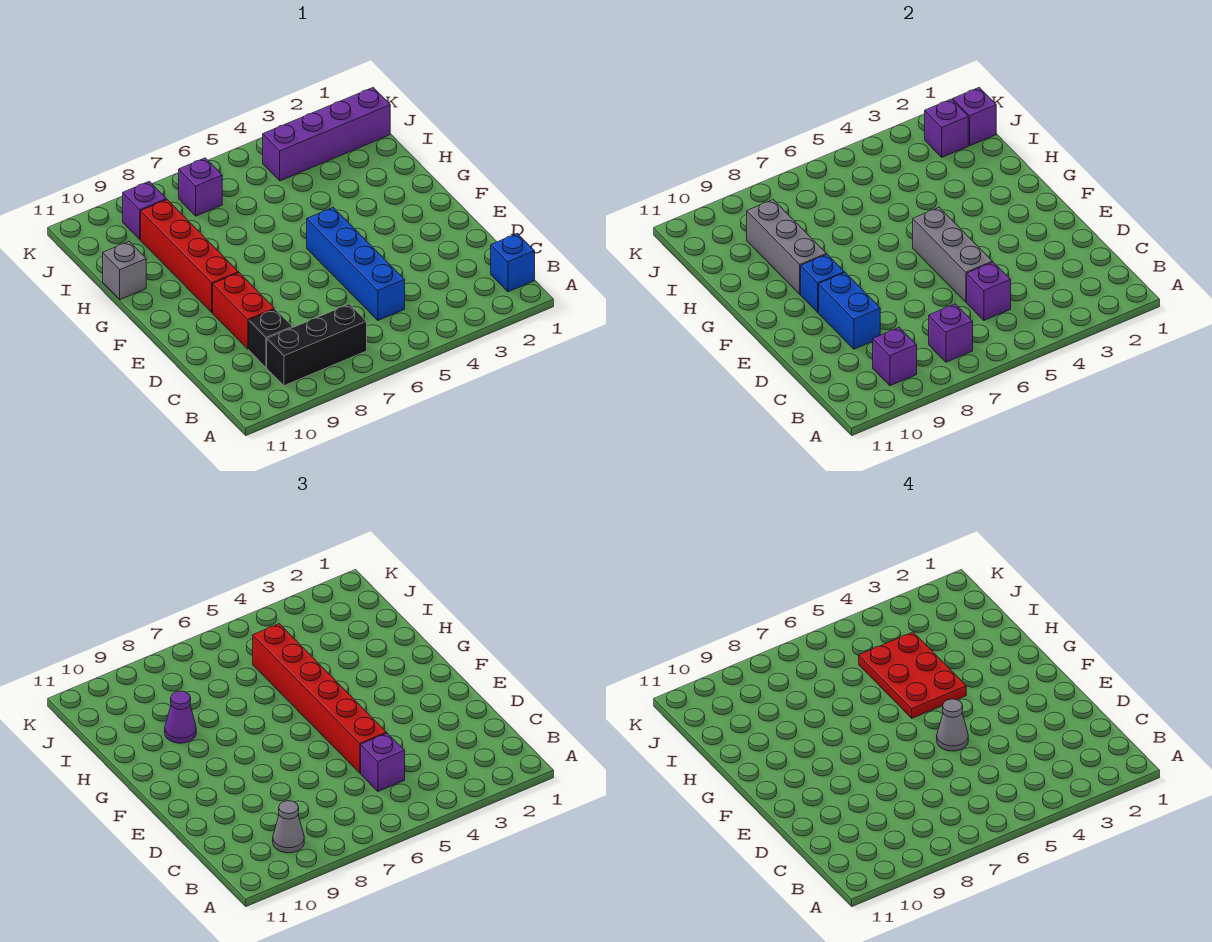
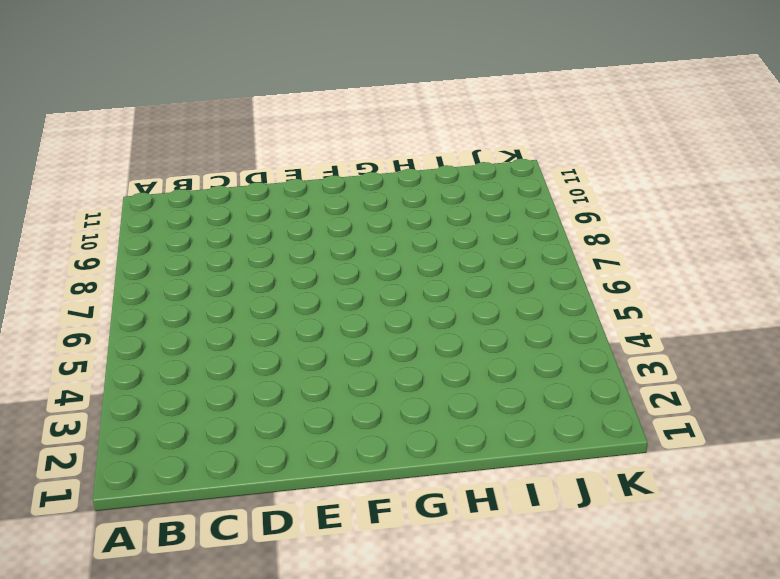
none -> blue 1x1 brick [491,233,535,292]
none -> black 1x3 brick [267,304,367,386]
none -> blue 1x4 brick [307,207,405,320]

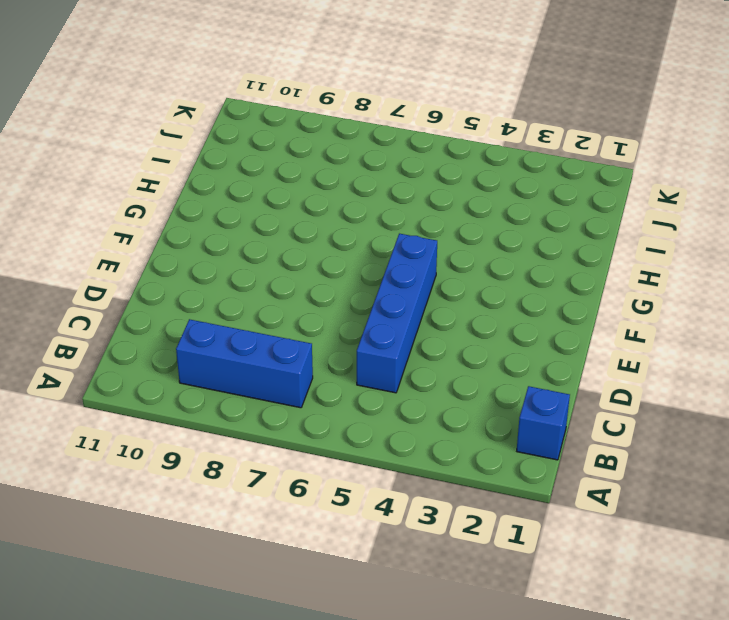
blue 1x3 brick [176,319,313,408] -> black 1x3 brick [267,304,367,386]
none -> black 1x1 brick [249,309,293,367]
none -> red 1x2 brick [213,273,274,349]
none -> red 1x4 brick [141,200,238,313]

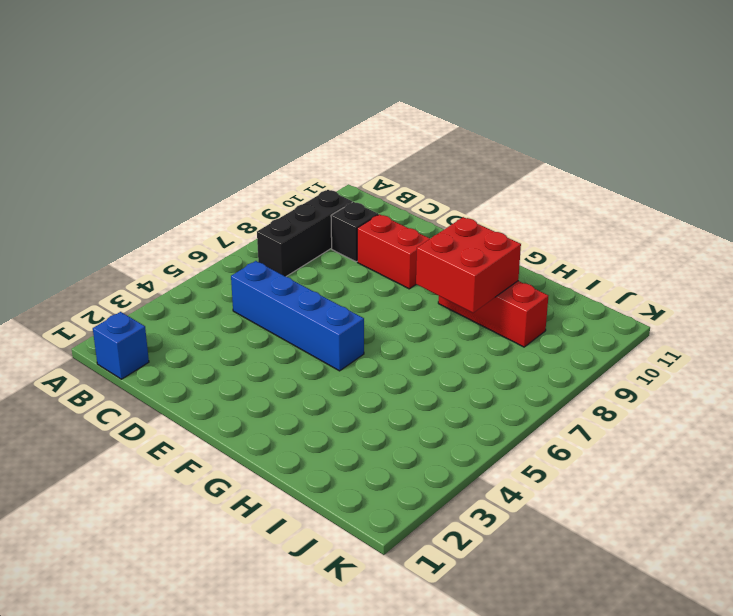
red 2x2 brick [416,217,521,313] -> grey 1x3 brick [747,200,826,294]
red 1x3 brick [438,281,548,347] -> red 1x4 brick [141,200,238,313]
none -> grey 1x1 brick [103,241,146,300]
none -> purple 1x4 brick [262,87,390,181]
none -> purple 1x1 brick [179,158,222,216]

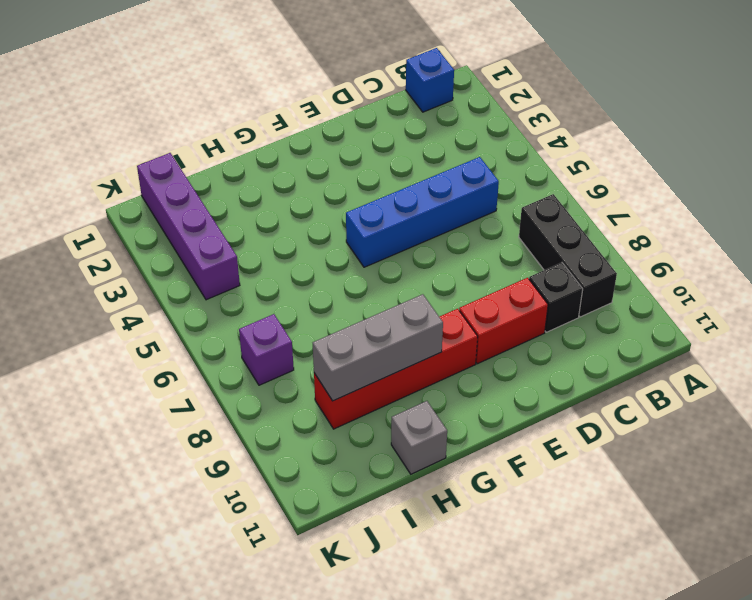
none -> purple 1x1 brick [123,181,166,240]
none -> purple 1x1 brick [929,304,973,362]
none -> purple 1x1 brick [873,327,917,386]

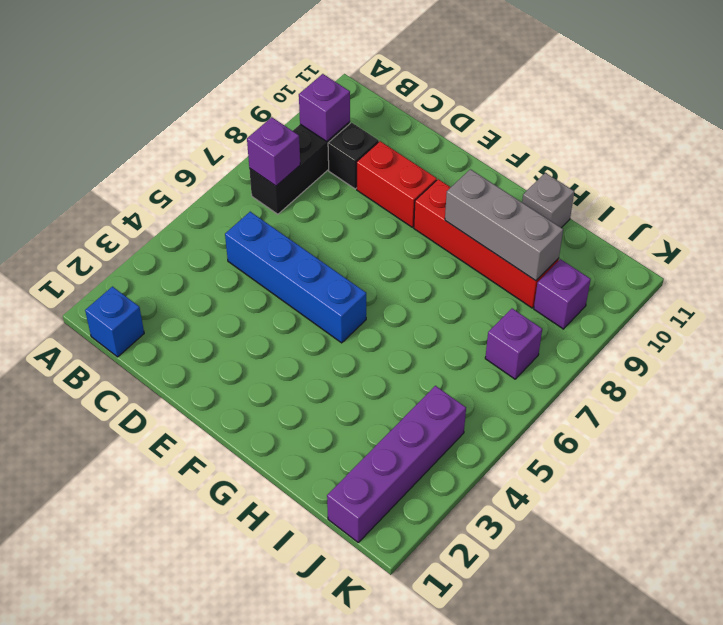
none -> purple 1x1 brick [967,262,1011,320]
none -> grey 1x3 brick [913,207,993,302]
none -> blue 1x2 brick [819,273,880,349]

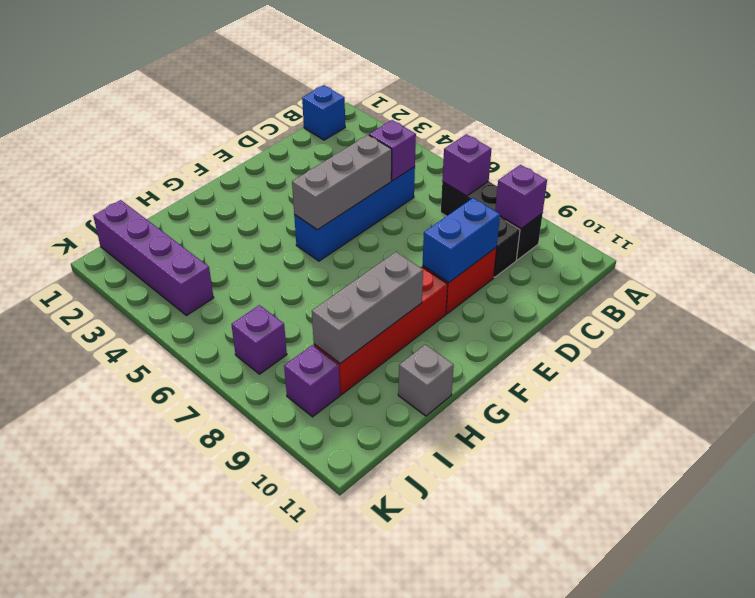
none -> blue 1x1 brick [801,254,844,313]
none -> purple 1x1 brick [953,87,996,146]
none -> purple 1x1 brick [925,99,968,157]

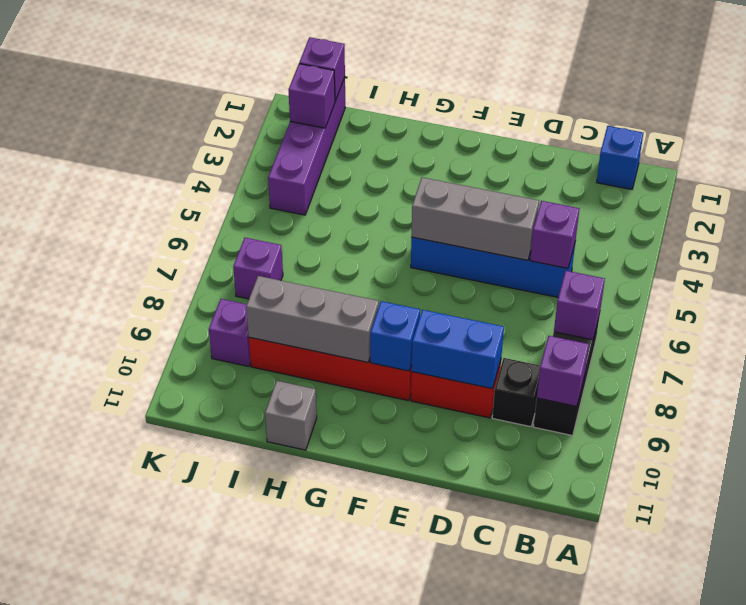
none -> grey 1x1 cone [273,801,304,853]
none -> purple 1x1 brick [361,733,405,791]
none -> red 1x6 brick [253,624,387,773]

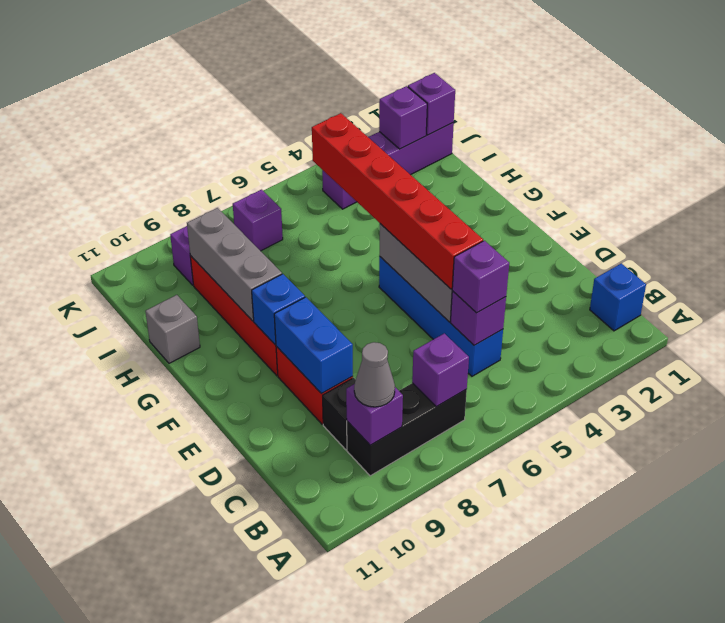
none -> purple 1x1 cone [165,691,196,743]
none -> grey 1x1 cone [937,699,968,751]
none -> red 2x3 plate [859,632,966,718]

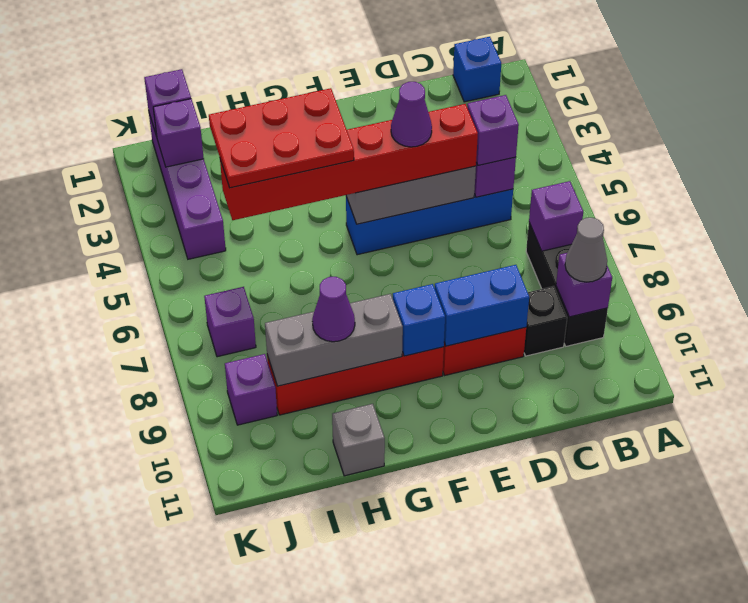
purple 1x1 cone [391,82,432,147] -> grey 1x1 cone [937,699,968,751]

